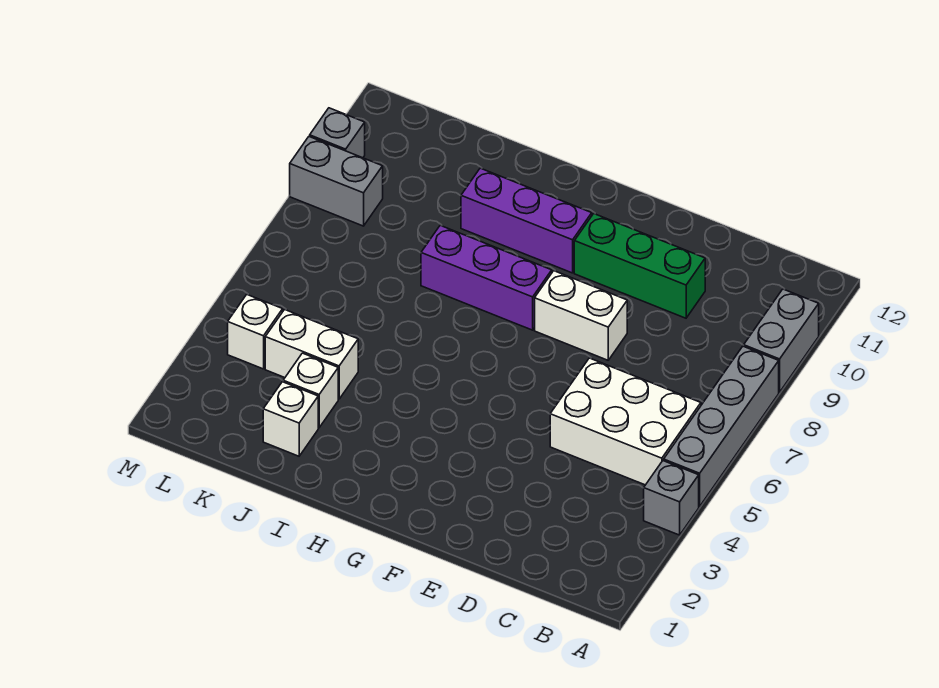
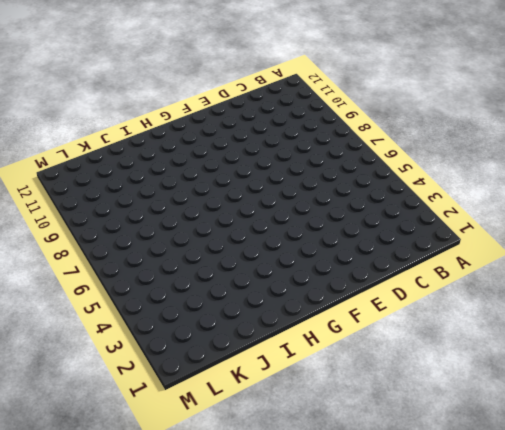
none -> grey 1x1 brick [644,461,699,535]
none -> grey 1x4 brick [664,346,779,507]
none -> grey 1x2 brick [744,289,819,392]

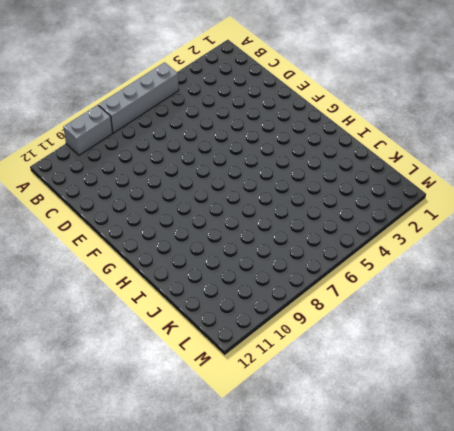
none -> grey 1x1 brick [644,461,699,535]
none -> white 2x3 brick [550,358,701,485]
none -> green 1x3 brick [574,214,705,318]

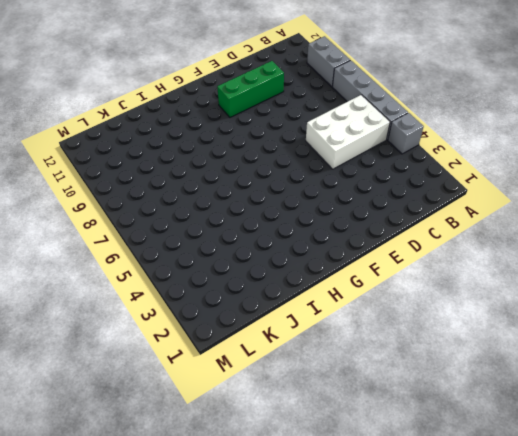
none -> white 1x2 brick [535,271,627,360]
none -> purple 1x3 brick [421,225,552,330]
none -> purple 1x3 brick [461,168,592,273]

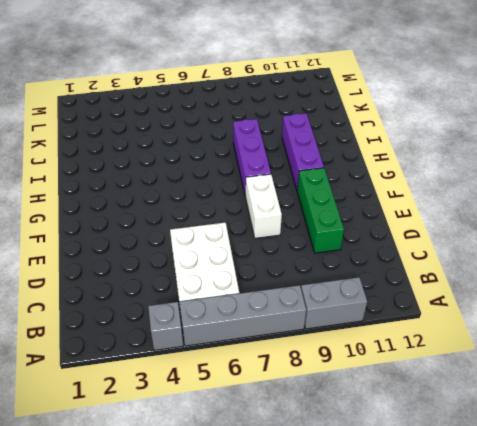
none -> white 1x1 brick [263,382,318,456]
none -> white 1x1 brick [283,353,338,428]
none -> white 1x2 brick [265,310,358,399]

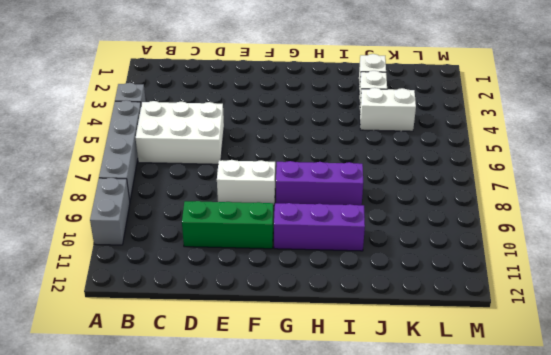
none -> white 1x1 brick [228,295,283,369]
none -> grey 1x2 brick [290,136,383,226]
none -> grey 1x1 brick [310,108,365,158]

